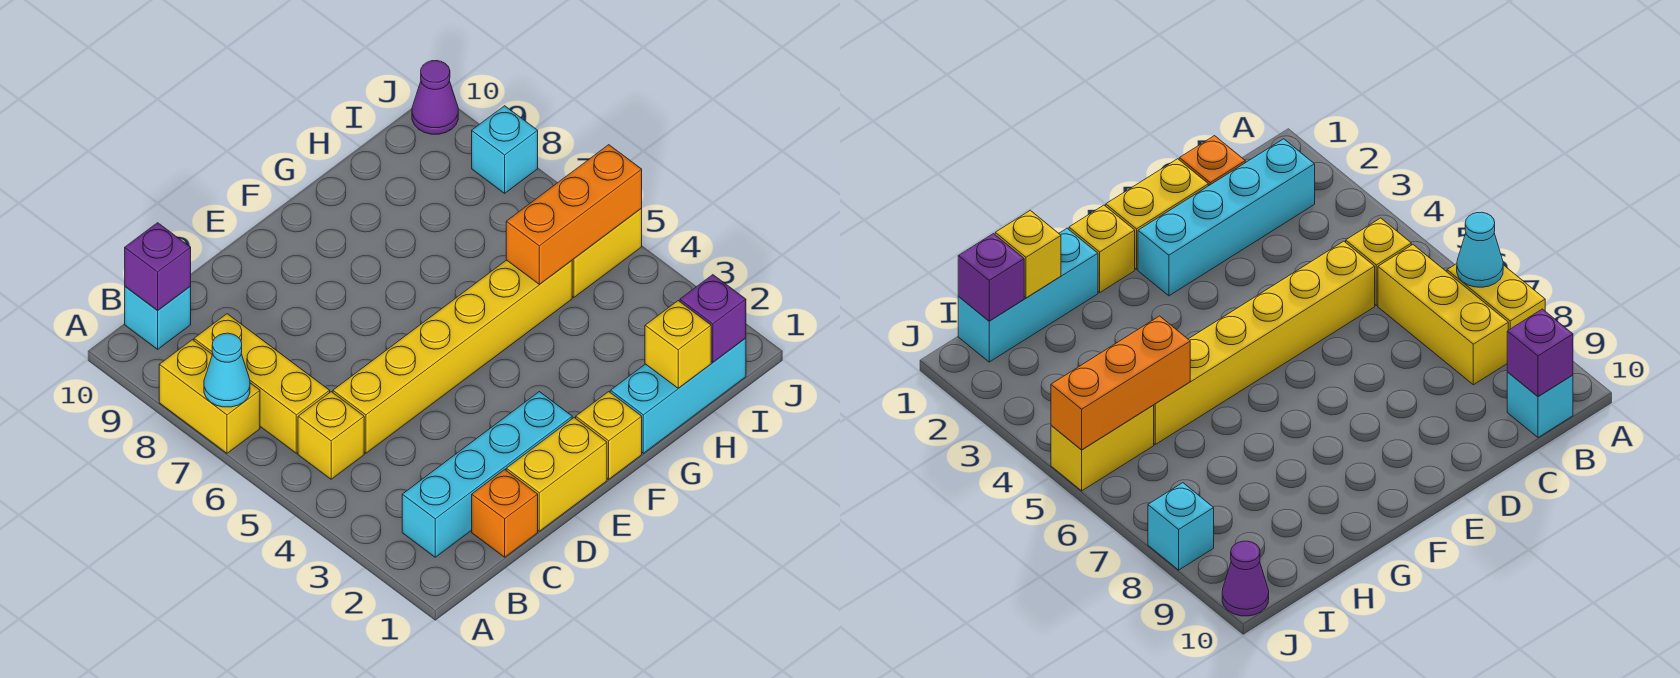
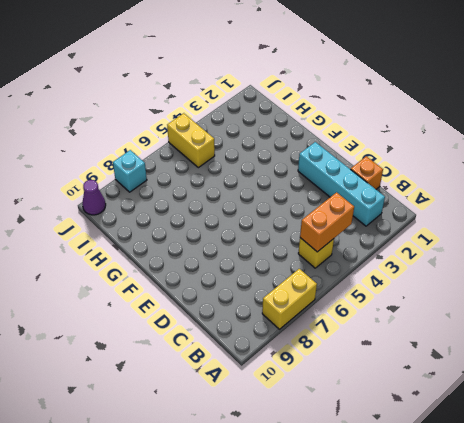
orange 1x2 brick [300,192,354,252] -> none
none -> yellow 1x3 brick [194,314,330,453]
none -> cyan 1x1 brick [125,287,191,349]
none -> yellow 1x6 brick [333,260,572,453]

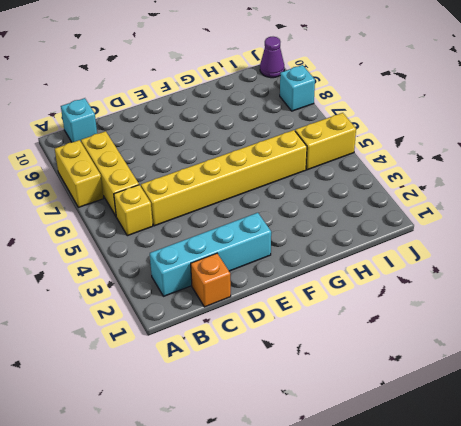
none -> yellow 1x2 brick [506,418,607,531]
none -> yellow 1x1 brick [576,392,642,479]
none -> cyan 1x3 brick [610,338,746,453]

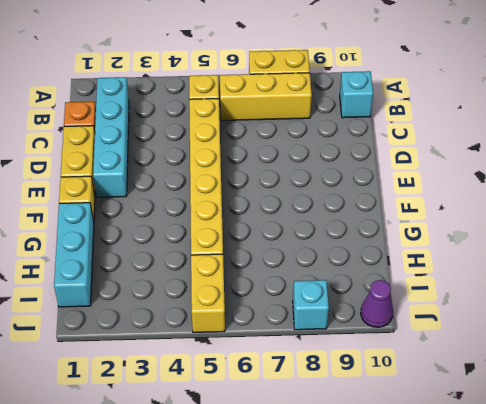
none -> cyan 1x1 cone [204,333,250,407]
none -> purple 1x1 brick [125,223,191,311]
none -> yellow 1x1 brick [645,301,711,388]

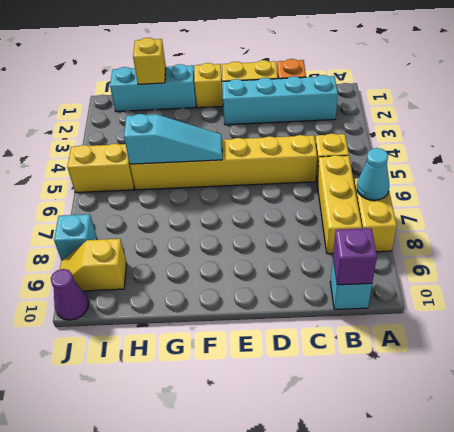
cyan 1x3 slope [124,114,222,164] -> orange 1x3 brick [506,145,642,284]
yellow 1x2 slope [60,239,127,291] -> none
none -> purple 1x1 brick [680,275,746,362]

